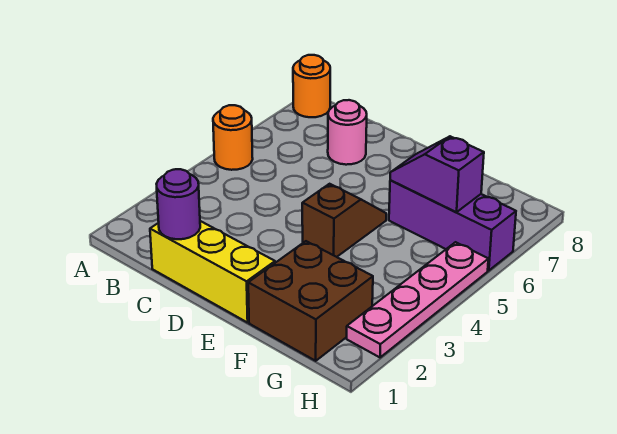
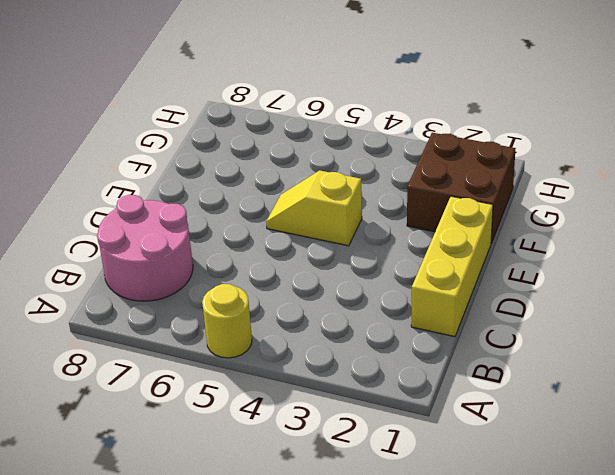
yellow 1x1 round brick [202,284,252,358] -> orange 1x1 round brick [213,105,253,170]
pink 2x2 round brick [97,195,193,301] -> pink 1x1 round brick [328,100,367,165]
yellow 1x2 slope [266,170,362,246] -> brown 1x2 slope [302,184,386,257]
none -> orange 1x1 round brick [293,55,330,117]
none -> purple 1x3 brick [389,180,516,271]

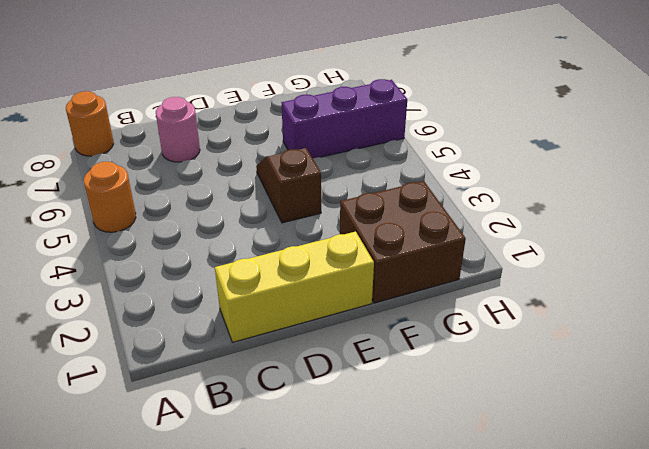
none -> pink 1x4 plate [347,242,488,357]
none -> purple 1x1 round brick [157,169,200,239]

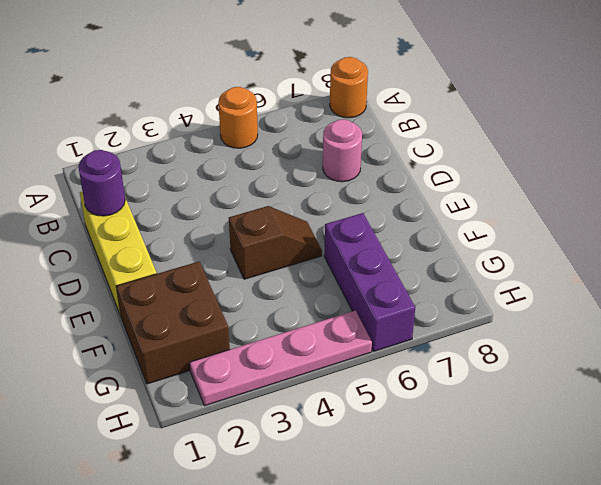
none -> purple 1x2 slope [390,136,484,212]

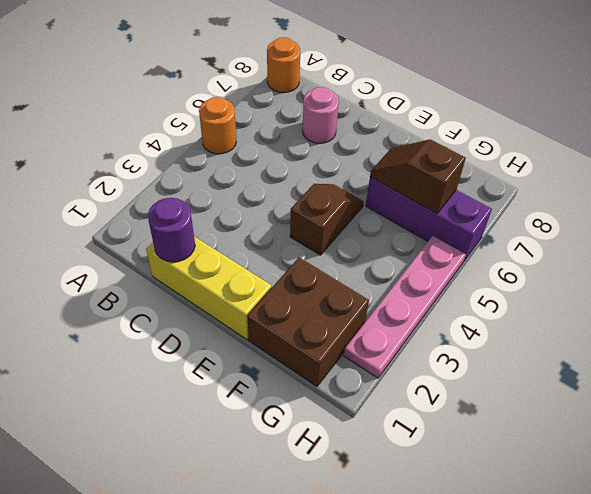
brown 1x2 slope [370,139,466,213] -> purple 1x2 slope [390,136,484,212]

